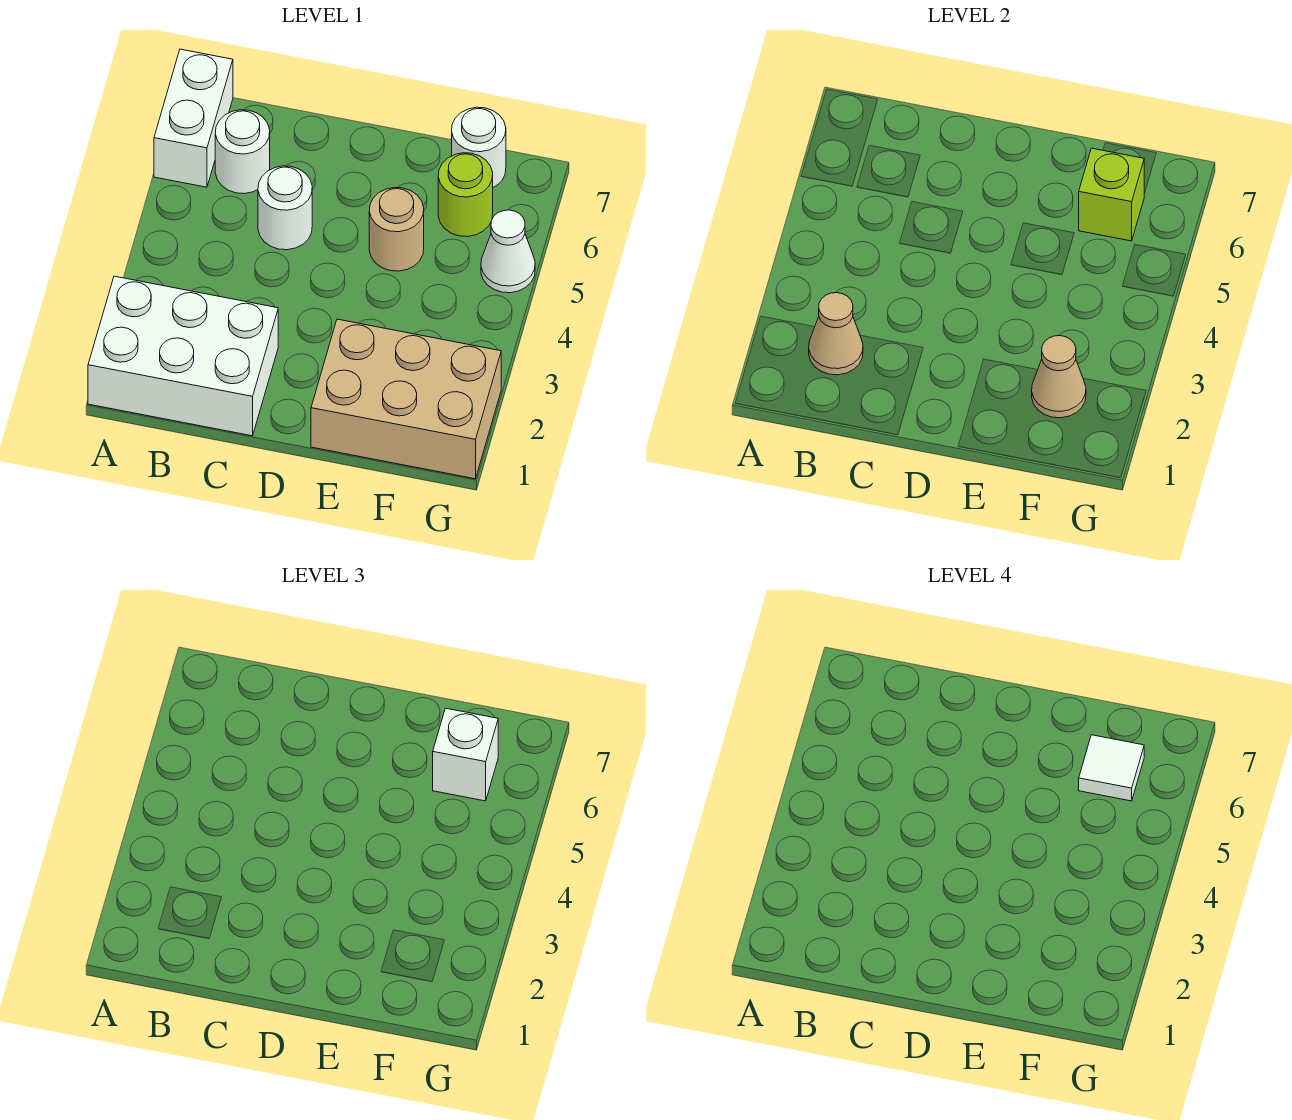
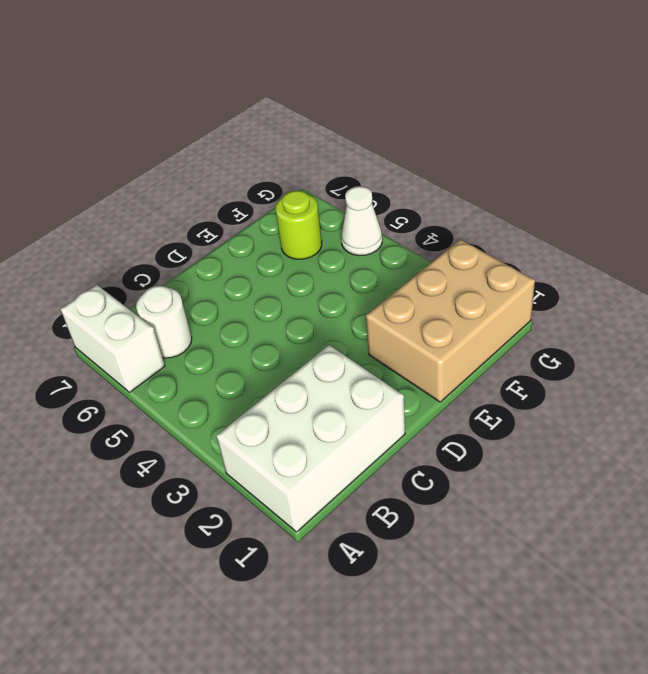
none -> white 1x1 round brick [258,166,312,250]
none -> tan 1x1 round brick [369,188,424,271]
none -> white 1x1 round brick [452,107,506,187]

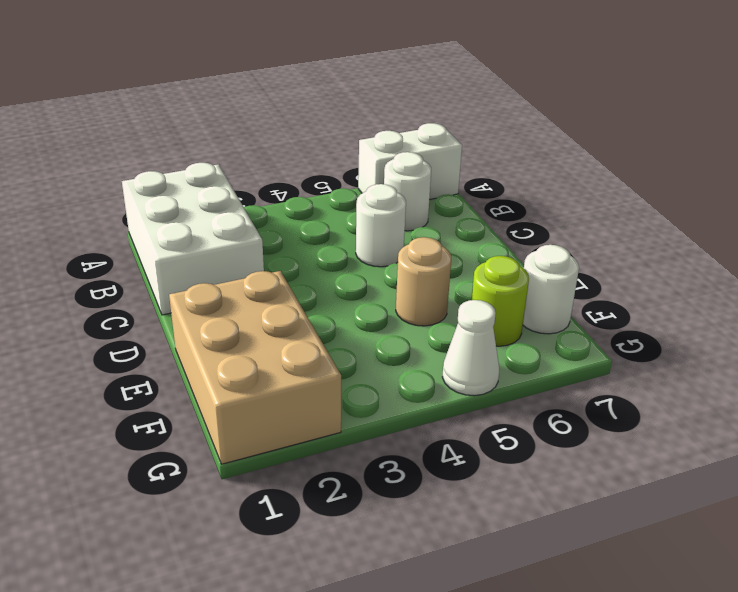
none -> tan 1x1 cone [809,293,863,375]
none -> tan 1x1 cone [1032,336,1086,418]
none -> lime 1x1 brick [1079,148,1144,241]

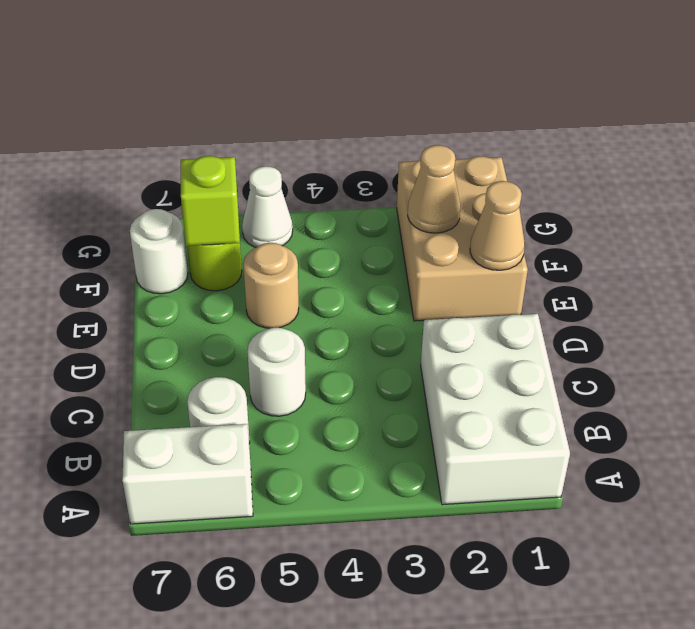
tan 1x1 cone [470,181,525,270] -> tan 1x1 cone moved to [809,293,863,375]
none -> white 1x1 brick [433,708,498,801]
none -> white 1x1 tile [1079,735,1144,801]

